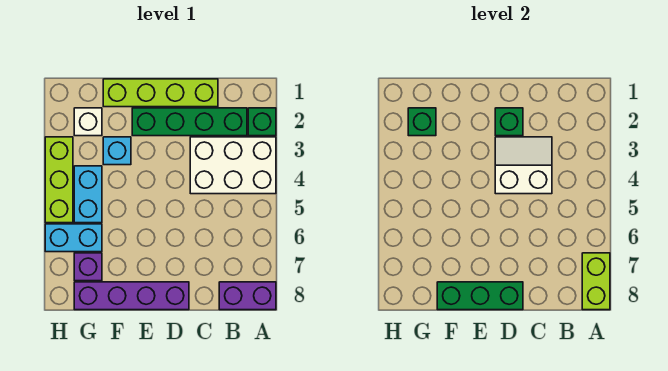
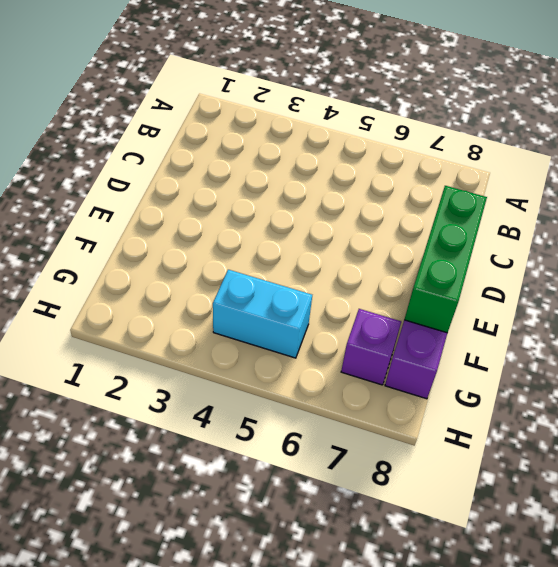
none -> green 1x1 brick [248,108,276,136]
none -> white 2x3 brick [190,137,276,194]
none -> purple 1x2 brick [219,282,276,310]

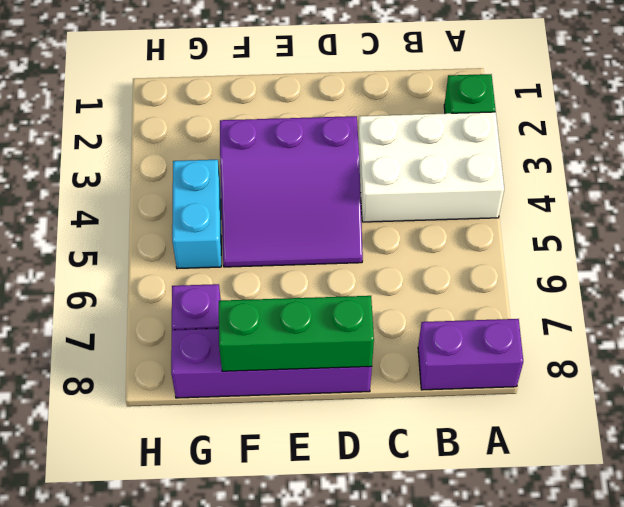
purple 3x3 slope [220,116,363,267] -> cyan 1x1 brick [103,137,131,165]
none -> green 1x4 brick [132,108,247,136]
none -> lime 1x4 brick [103,79,218,107]
none -> white 1x1 brick [74,108,102,136]

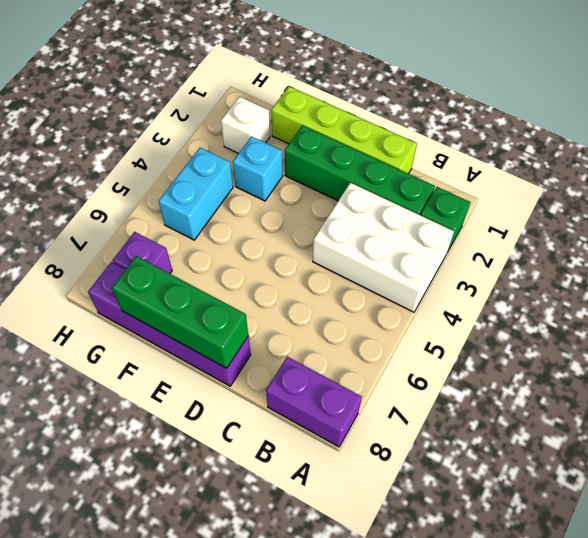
none -> cyan 1x2 brick [45,224,102,252]
none -> lime 1x3 brick [45,137,73,223]
none -> lime 1x2 brick [582,253,610,310]

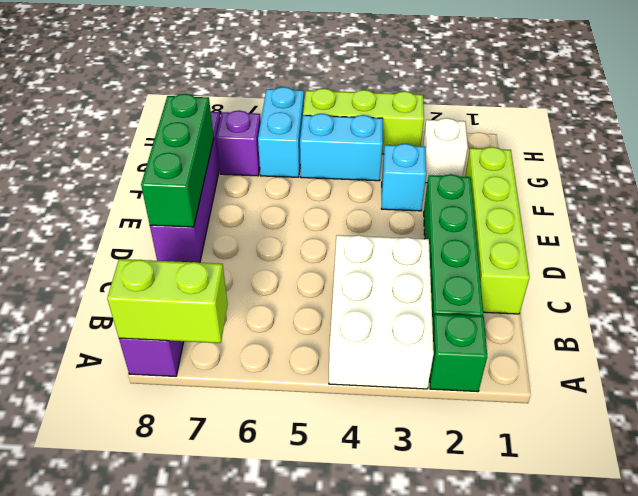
none -> white 2x2 slope [495,137,552,194]
none -> green 1x1 brick [495,108,523,136]
none -> green 1x1 brick [408,108,436,136]

